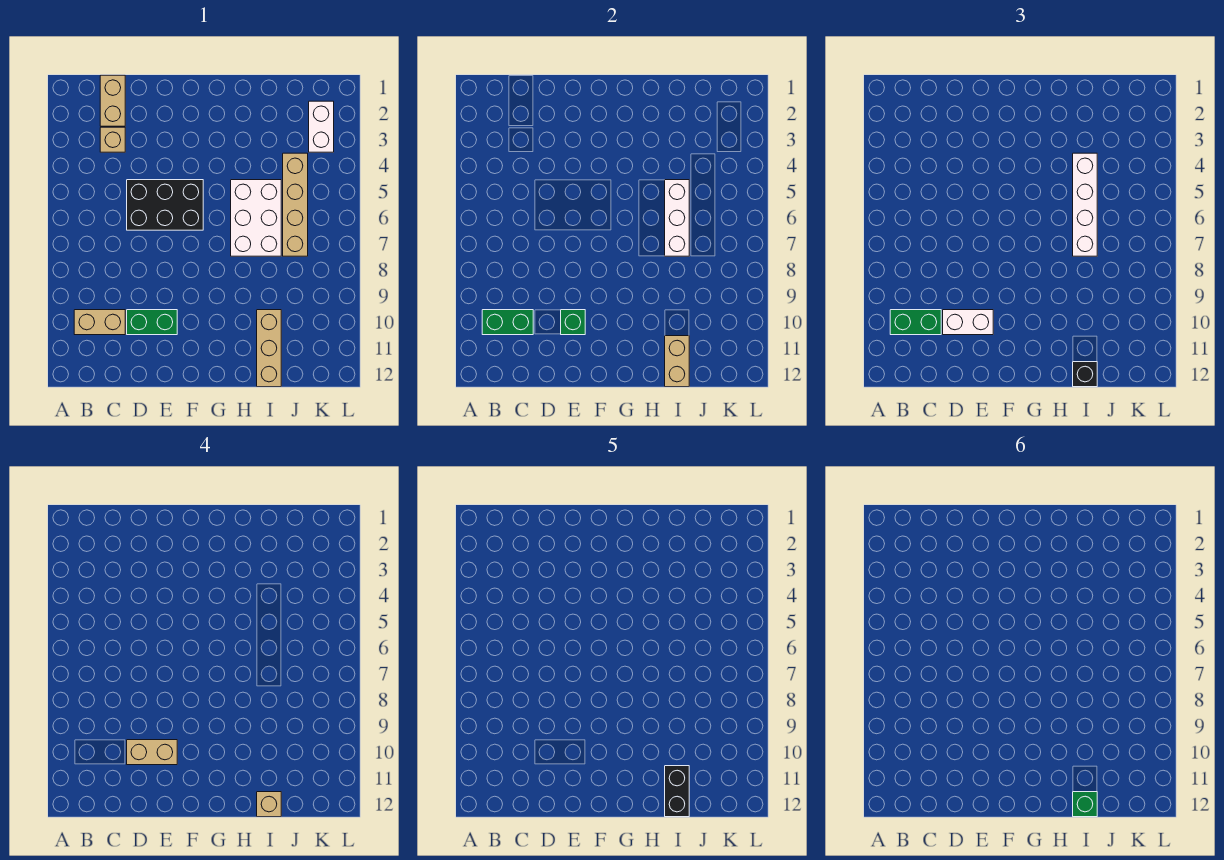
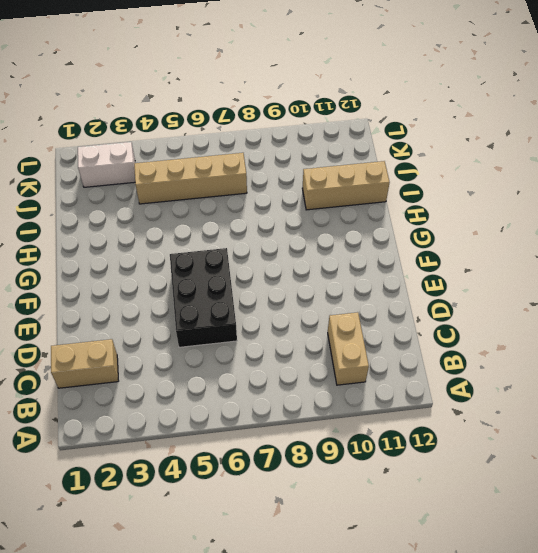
none -> tan 1x1 brick [100,127,125,152]
none -> green 1x2 brick [127,310,177,335]
none -> white 2x3 brick [231,180,281,256]

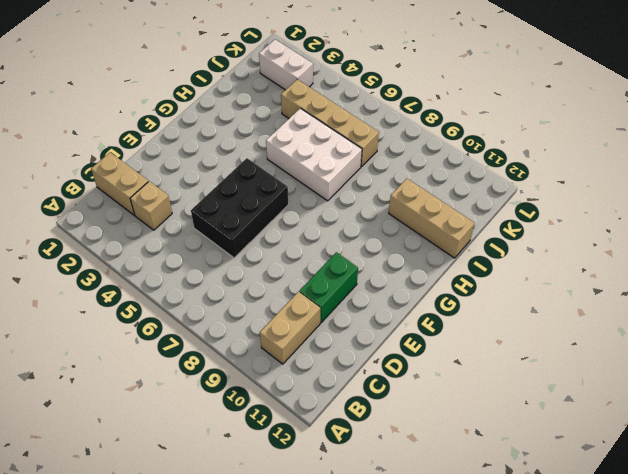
none -> green 1x2 brick [482,310,533,335]
none -> green 1x1 brick [561,310,585,335]
none -> white 1x3 brick [665,180,689,256]

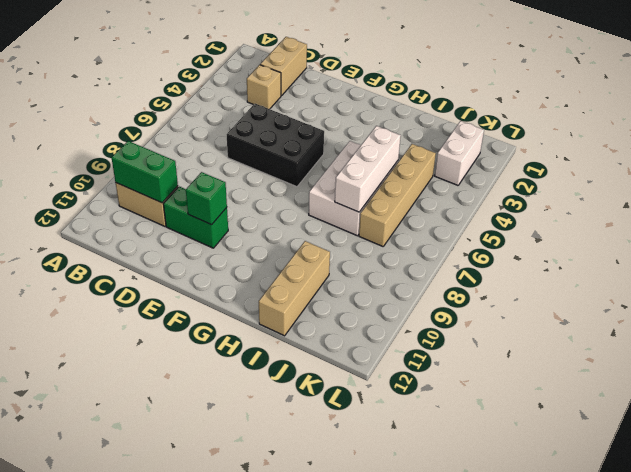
none -> tan 1x2 brick [665,336,689,387]
none -> green 1x2 brick [890,310,941,335]
none -> white 1x2 brick [943,310,993,335]

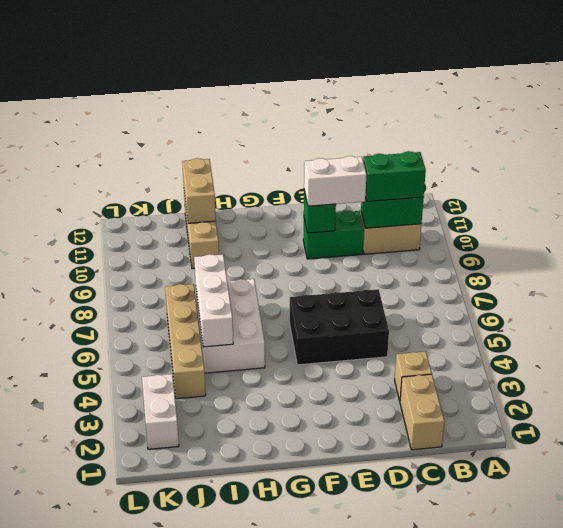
none -> white 1x4 brick [1073,153,1097,256]
none -> black 1x1 brick [1073,362,1097,387]
none -> tan 1x2 brick [127,740,177,765]

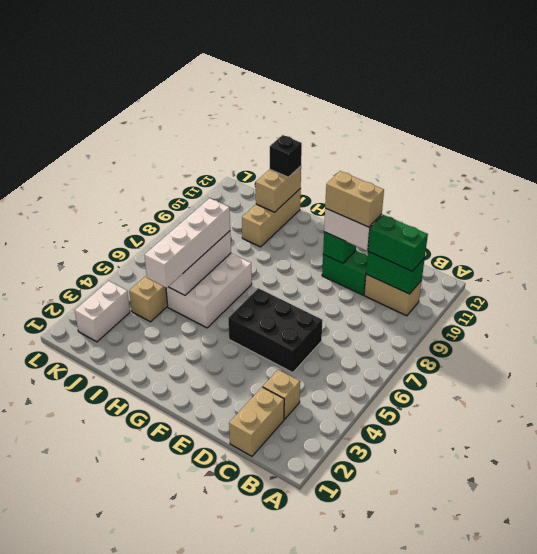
none -> tan 1x1 brick [257,792,281,817]
none -> black 1x2 brick [665,766,689,817]
none -> green 1x1 brick [1073,792,1097,817]

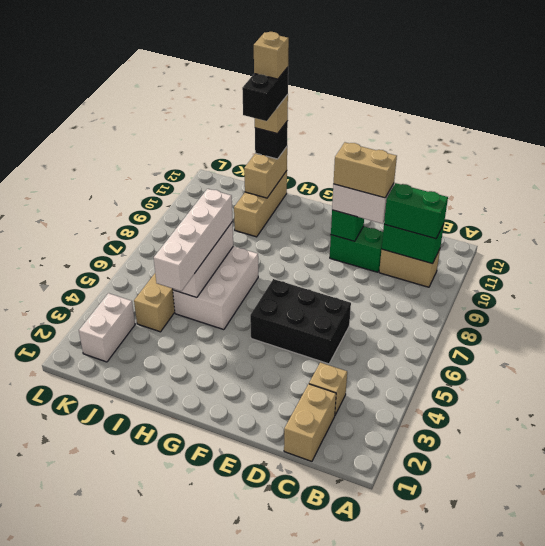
tan 1x1 brick [254,32,289,79] -> green 1x1 brick [1073,792,1097,817]

